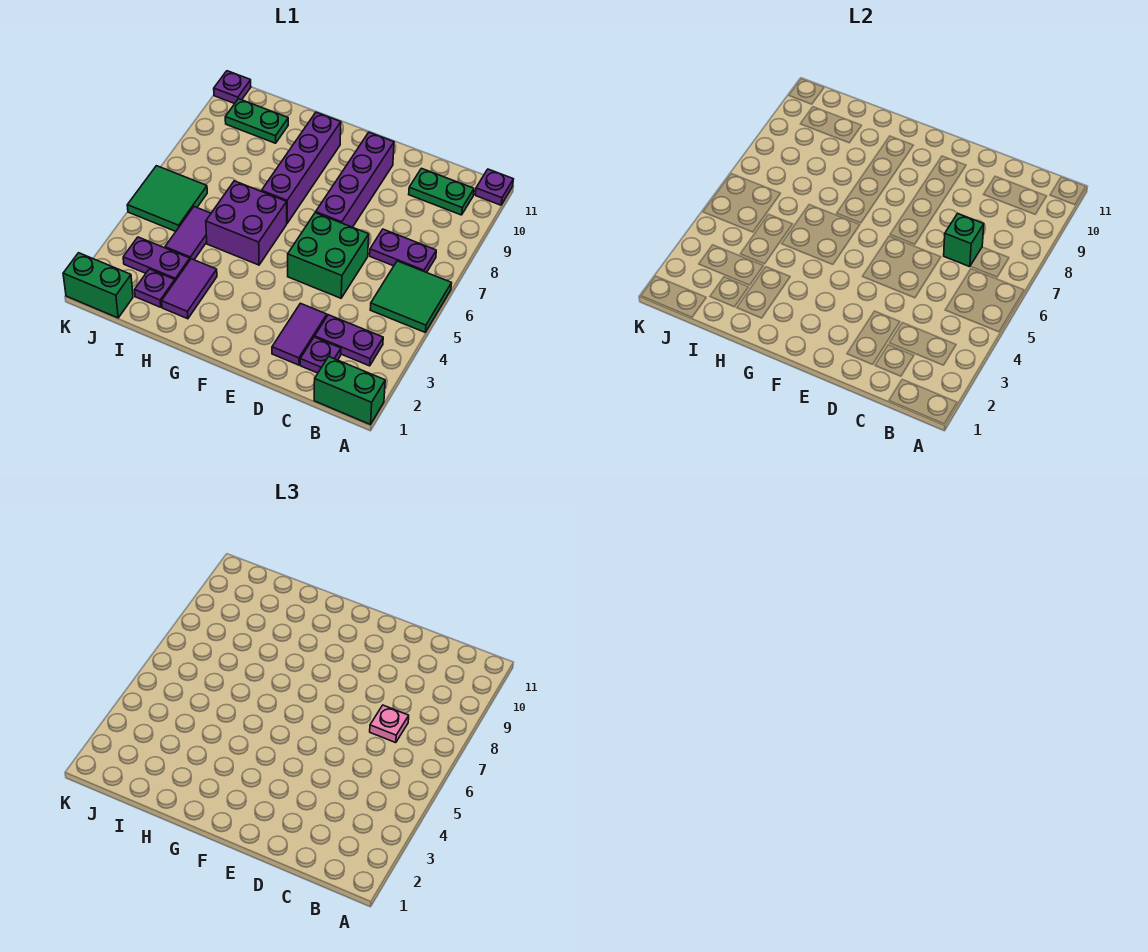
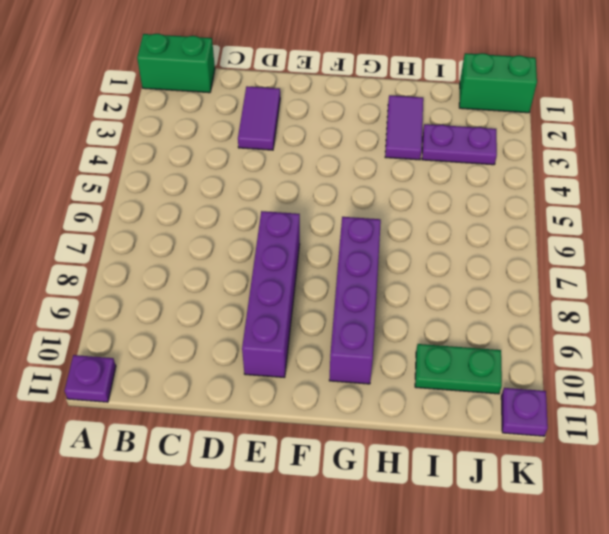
none -> green 2x2 tile [370,261,452,332]
none -> purple 1x2 plate [315,315,383,366]
none -> purple 1x2 plate [370,229,436,273]

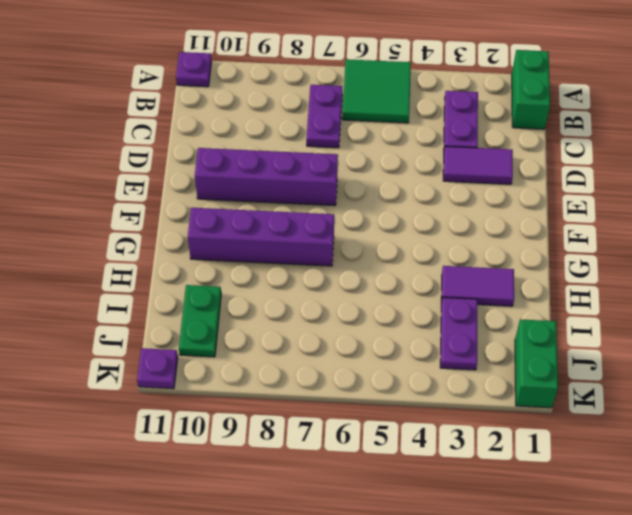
none -> green 1x2 plate [409,168,474,215]
none -> purple 1x1 plate [300,337,341,373]
none -> green 2x2 brick [288,213,369,298]

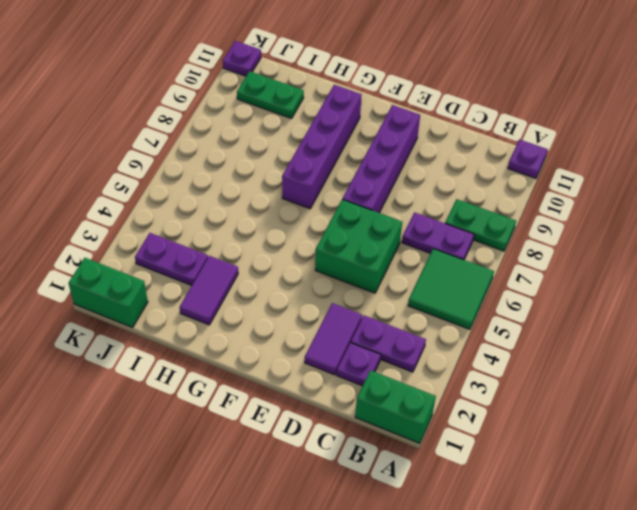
green 1x2 plate [445,199,516,251] -> green 1x2 plate moved to [409,168,474,215]
none -> purple 2x2 brick [206,181,287,265]
none -> purple 1x1 plate [135,269,175,307]
none -> purple 1x2 tile [165,207,211,260]

